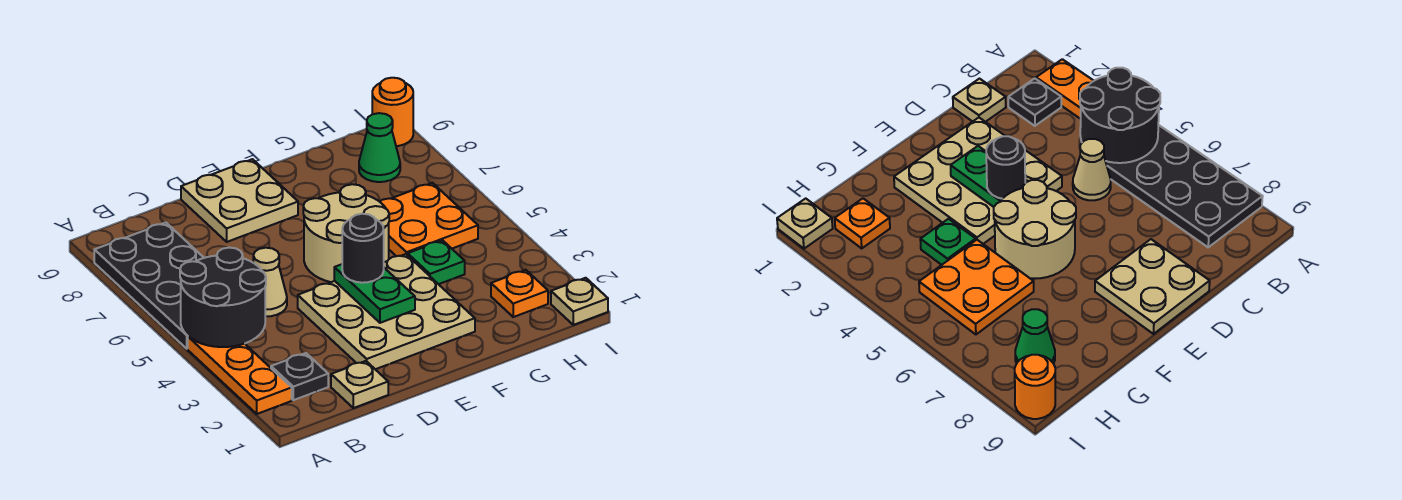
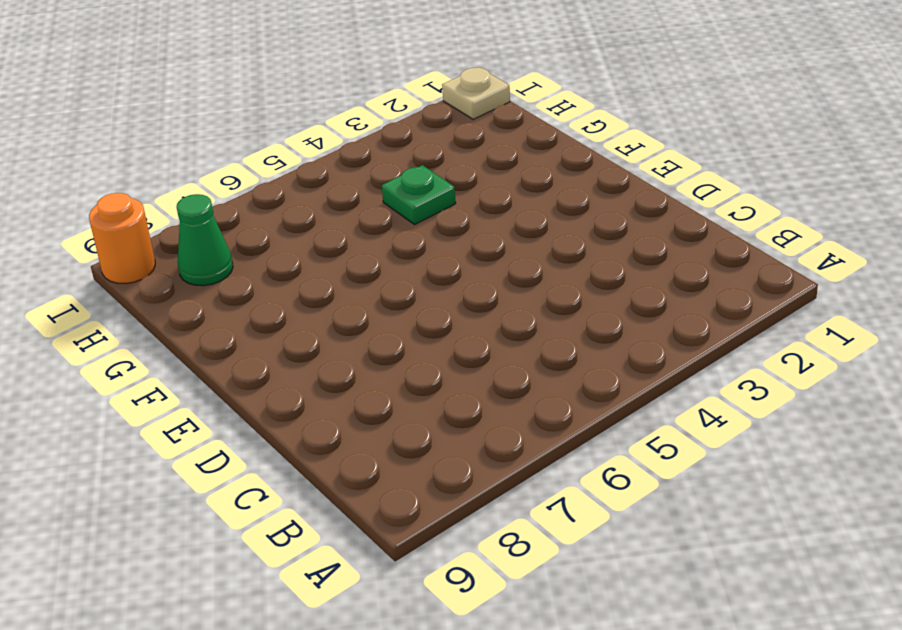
none -> orange 1x3 plate [188,336,292,414]
none -> black 2x4 plate [94,223,204,349]
none -> black 1x1 plate [271,353,328,400]

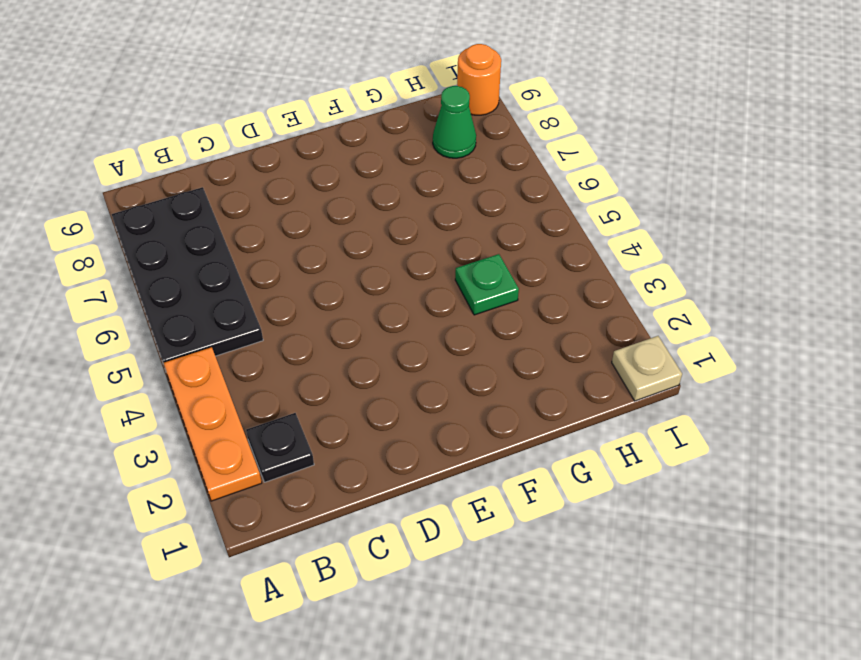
none -> tan 1x1 plate [331,361,388,408]
none -> tan 1x1 cone [253,248,287,317]
none -> tan 3x3 plate [298,254,475,369]

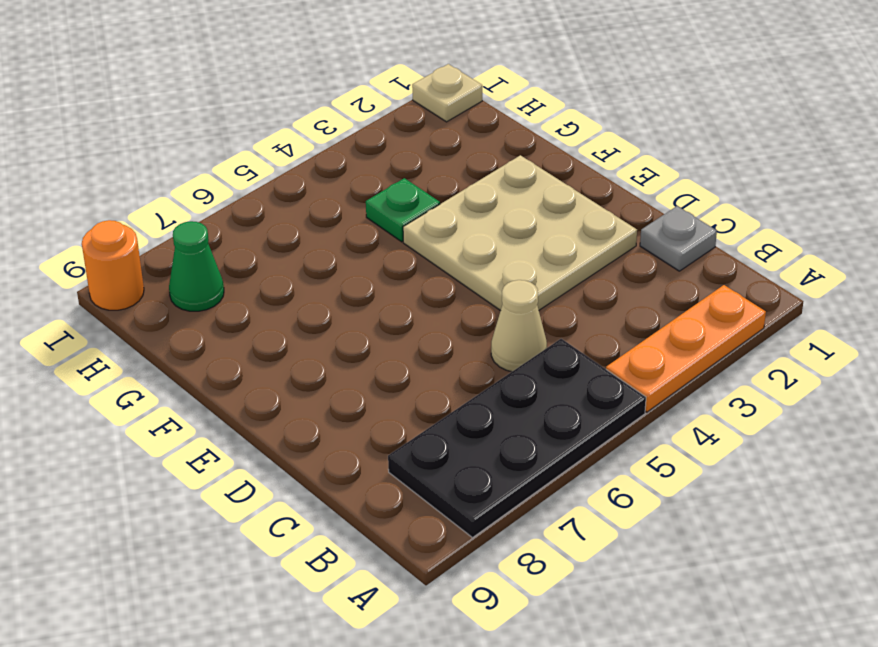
grey 1x1 plate [640,206,717,271] -> tan 1x1 plate [331,361,388,408]
none -> black 1x1 plate [271,353,328,400]
none -> tan 2x2 plate [181,159,298,242]
none -> tan 2x2 round brick [303,184,389,282]

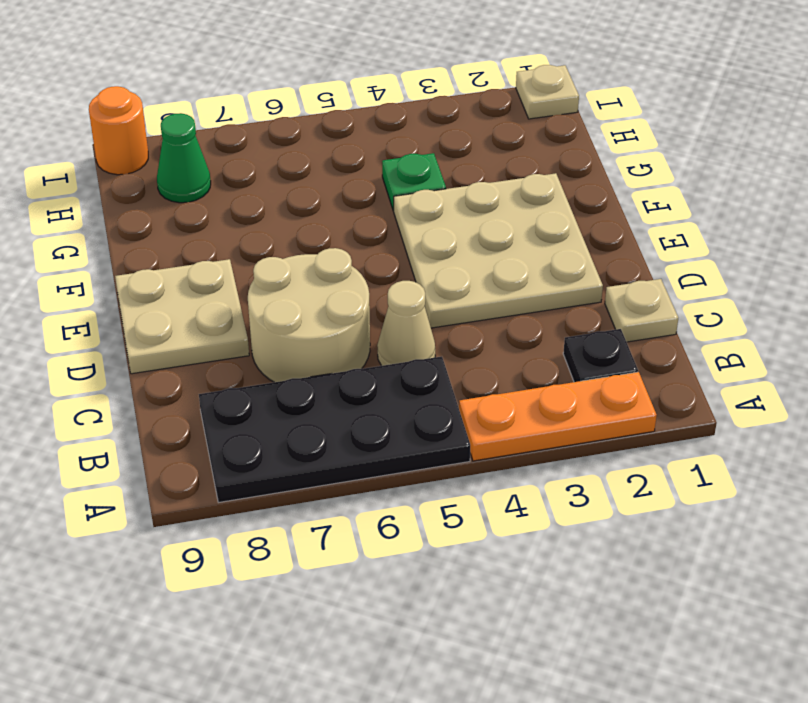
tan 2x2 round brick [248,248,370,382] -> tan 2x2 round brick moved to [303,184,389,282]
none -> orange 2x2 plate [380,183,478,256]
none -> orange 1x1 plate [491,270,548,317]
none -> black 2x2 round brick [180,248,266,347]

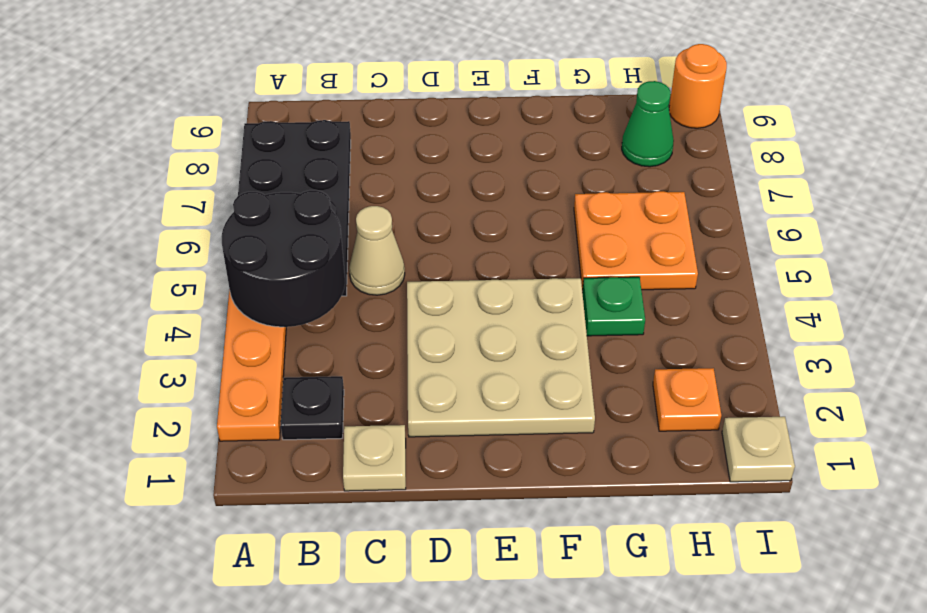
none -> tan 2x2 plate [181,159,298,242]
none -> tan 2x2 round brick [303,184,389,282]
none -> green 1x2 plate [334,264,415,323]

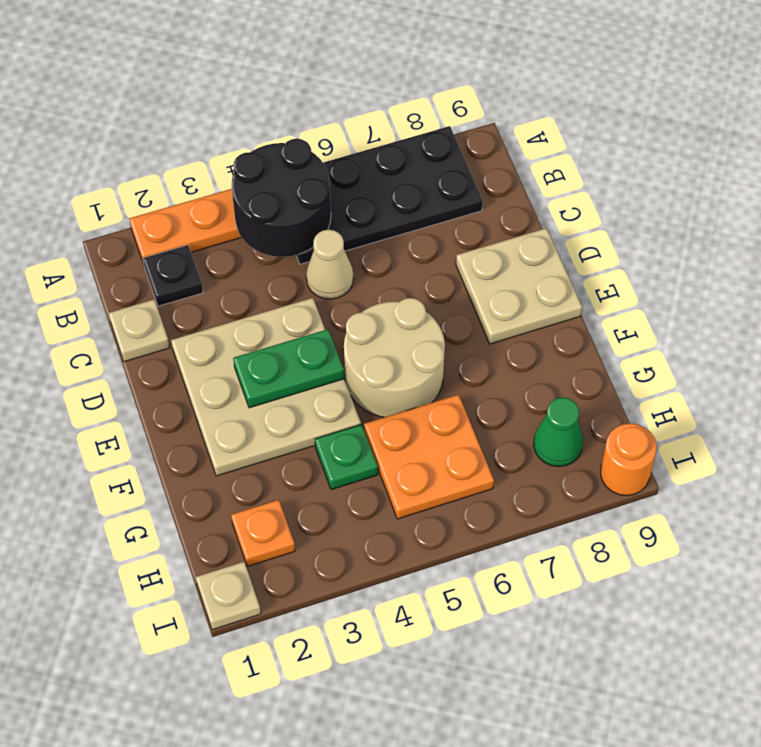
none -> black 1x1 round brick [342,214,384,283]

